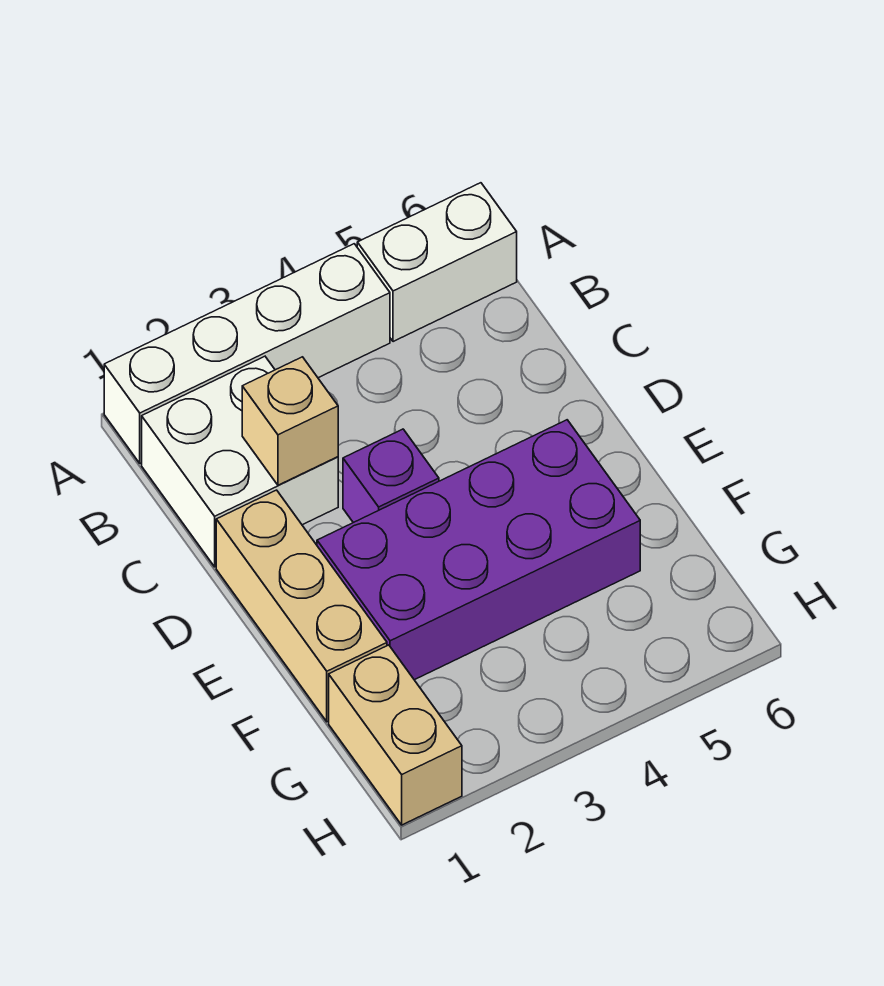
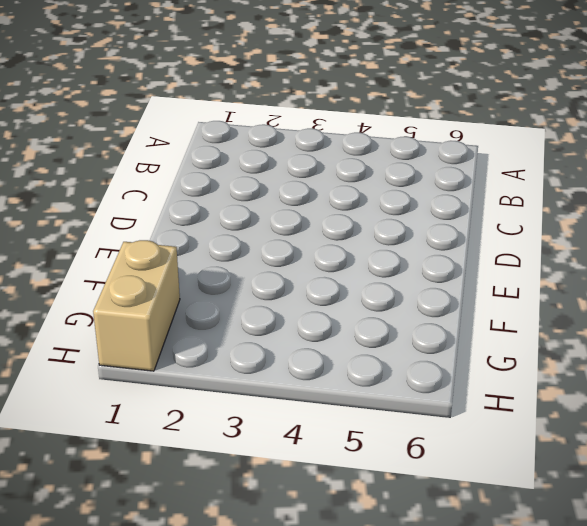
none -> white 1x4 brick [104,244,390,463]
none -> white 1x2 brick [357,183,517,342]

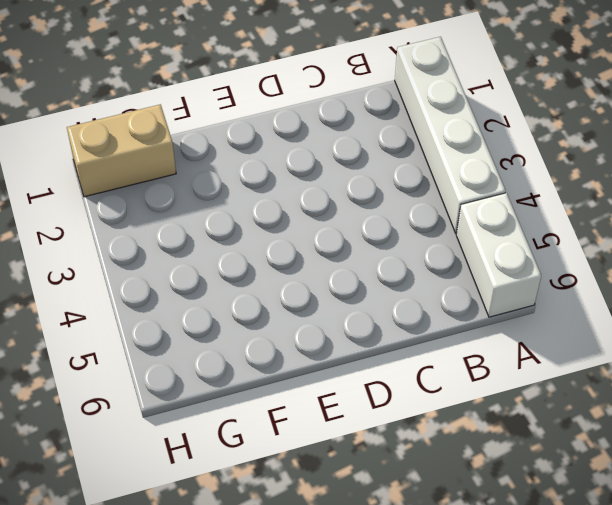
none -> white 2x2 brick [142,356,338,567]
none -> tan 1x3 brick [216,490,387,722]

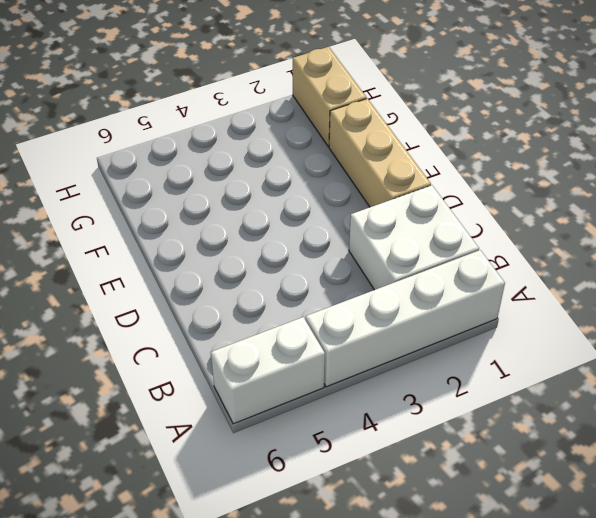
none -> purple 1x1 brick [343,429,439,523]
none -> purple 2x4 brick [317,420,640,680]

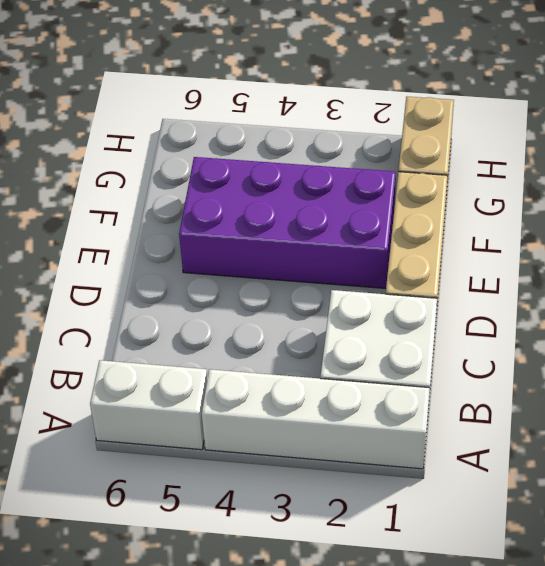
none -> purple 1x1 brick [343,429,439,523]
none -> tan 1x1 brick [242,357,338,485]

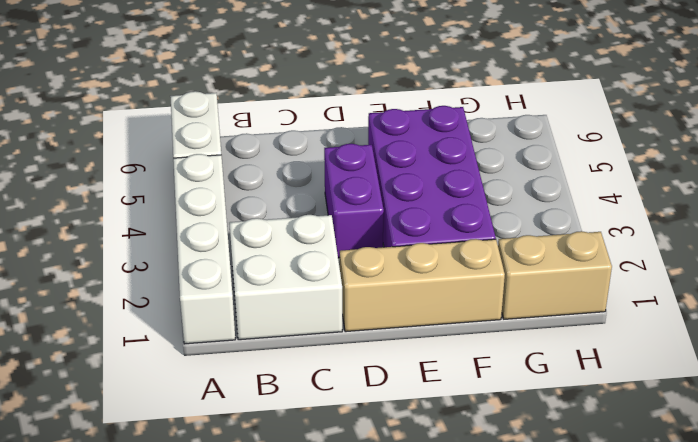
purple 1x2 brick [324,144,384,258] -> purple 1x1 brick [343,429,439,523]
none -> tan 1x1 brick [242,357,338,485]

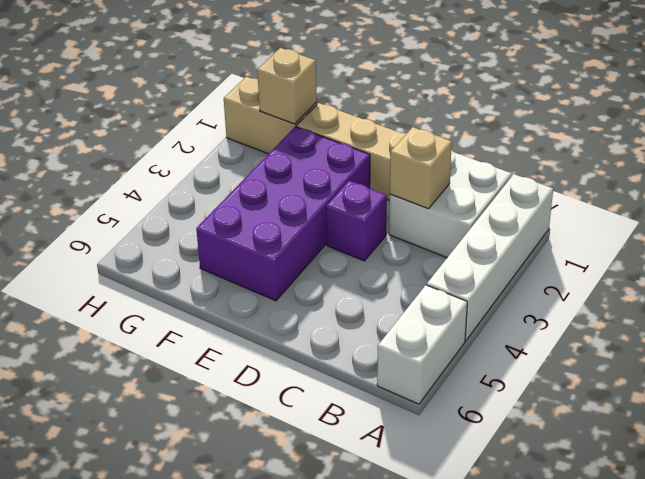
tan 1x1 brick [257,48,317,124] -> none

